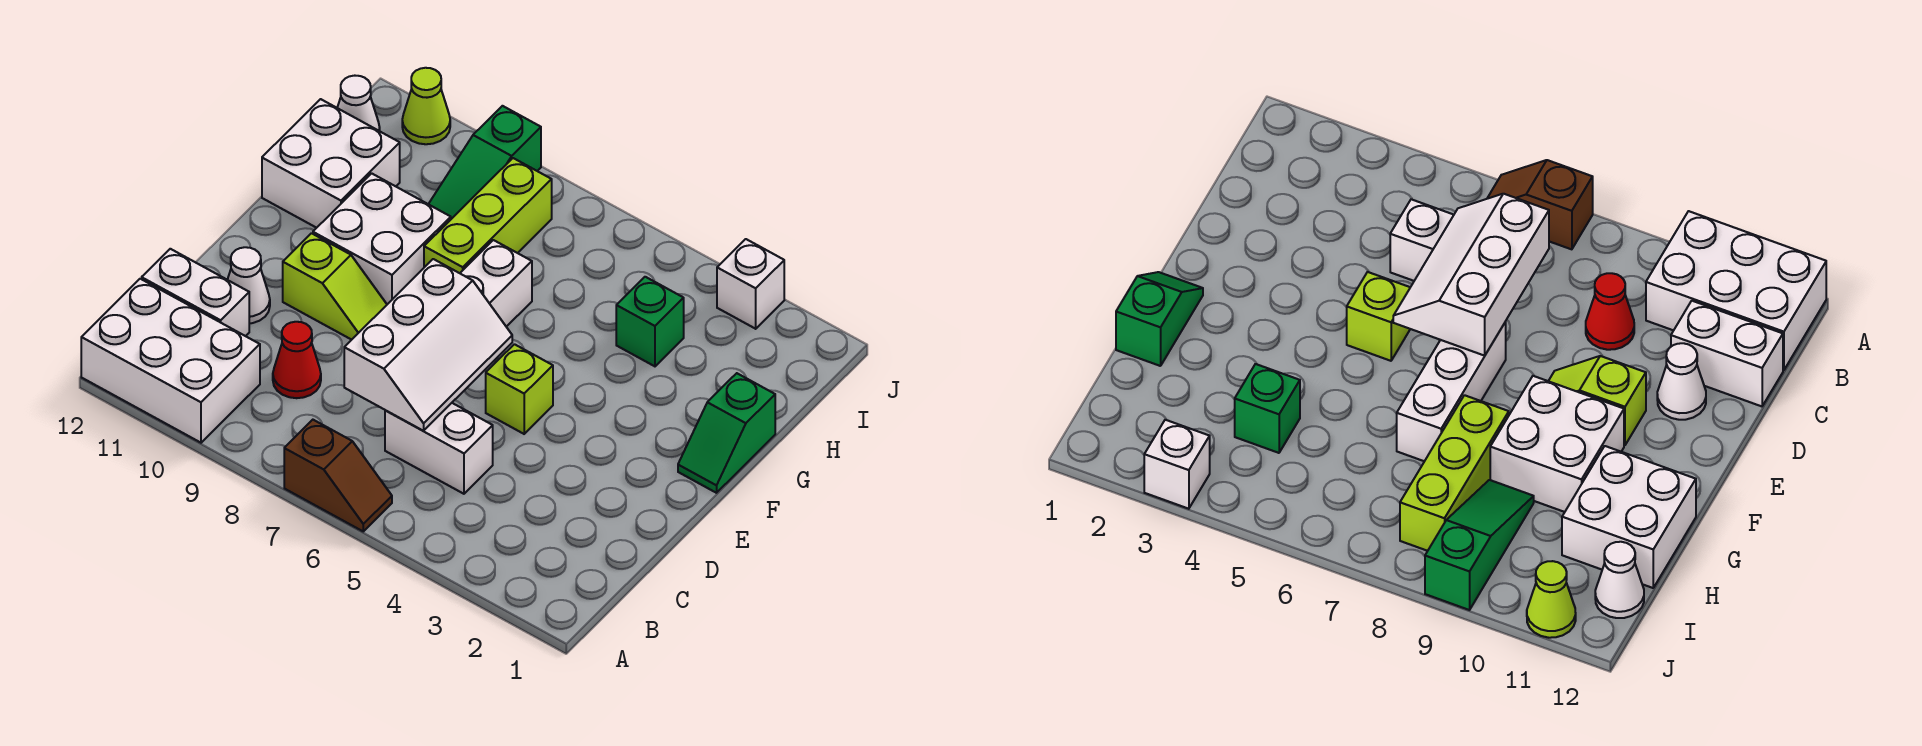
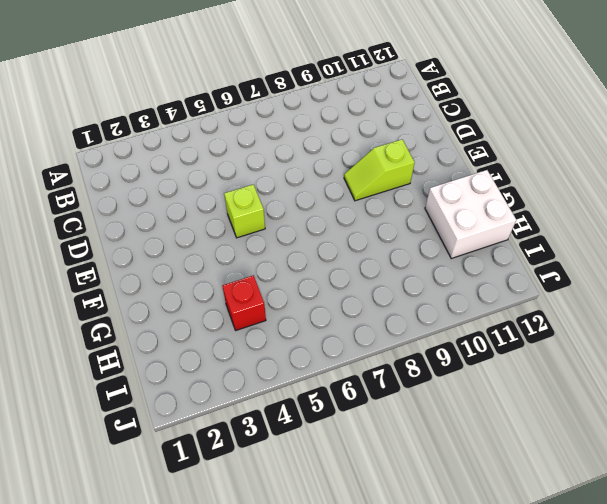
red 1x1 brick [222,275,266,330] -> green 1x1 brick [616,277,684,366]
none -> brown 1x2 slope [284,420,392,531]
none -> white 2x3 brick [81,279,260,443]
none -> white 1x2 brick [385,403,493,494]

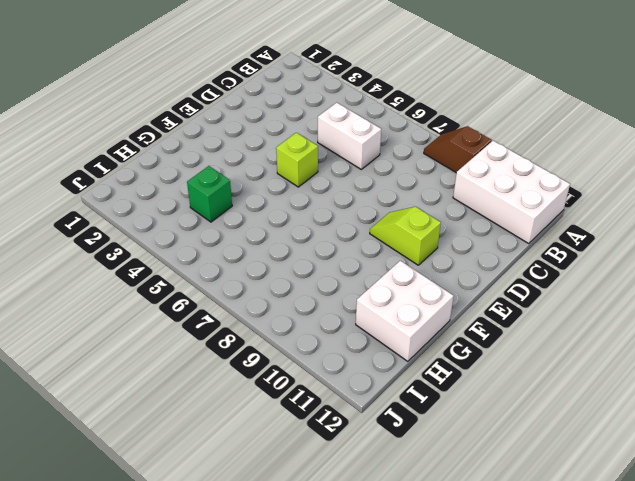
brown 1x2 slope [424,126,492,173] -> brown 1x2 slope moved to [284,420,392,531]
none -> red 1x1 cone [273,322,321,398]
none -> white 1x2 brick [142,249,249,336]
none -> white 1x1 cone [228,247,270,323]

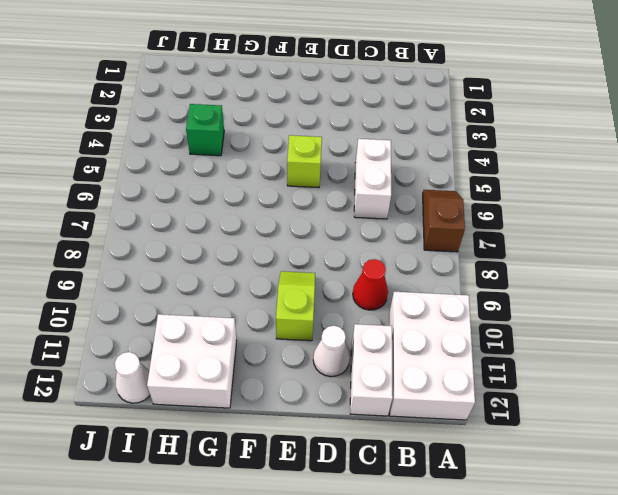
none -> white 1x3 brick [460,240,532,327]
none -> green 1x2 slope [678,373,775,493]
none -> white 2x2 brick [313,173,451,304]

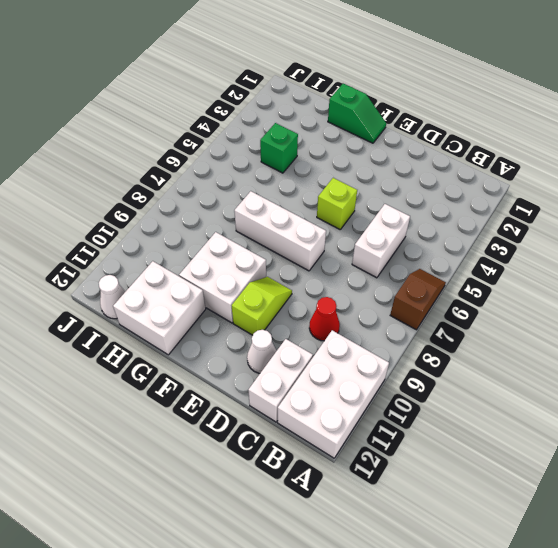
none -> lime 1x3 brick [424,158,552,273]
none -> green 1x3 slope [429,106,541,219]
none -> white 1x1 brick [717,239,784,329]

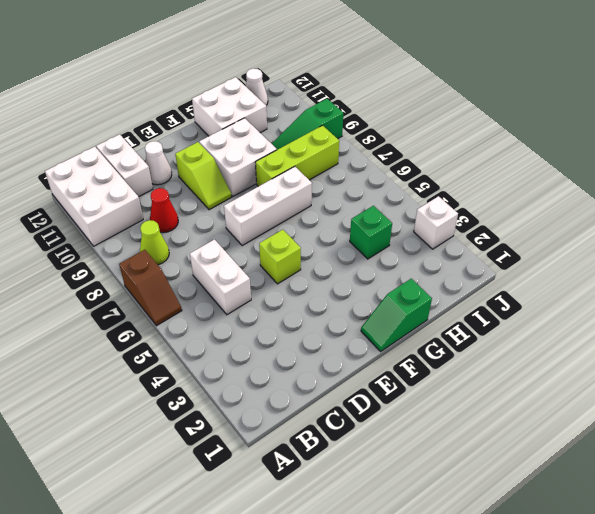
lime 1x1 cone [140,220,169,265] -> lime 1x1 cone moved to [402,68,450,144]
none -> white 2x3 slope [344,259,512,431]

